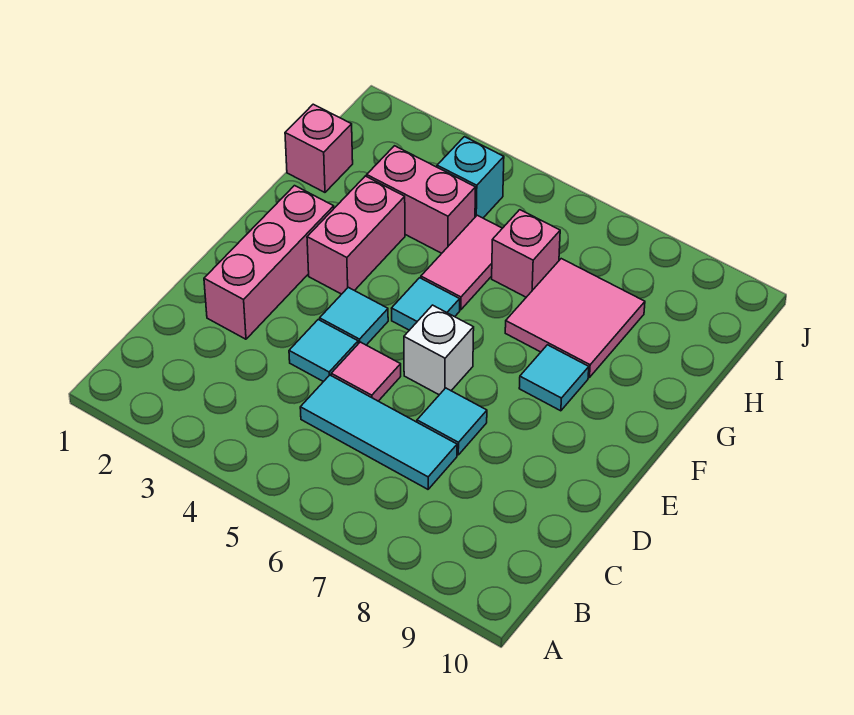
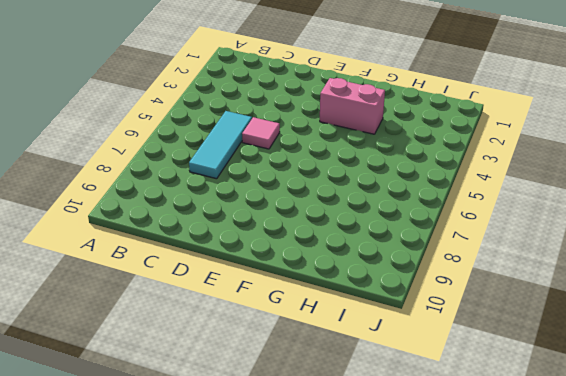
none -> pink 1x3 brick [204,186,334,339]
none -> cyan 1x1 tile [289,320,358,382]
none -> cyan 1x1 tile [417,388,487,455]

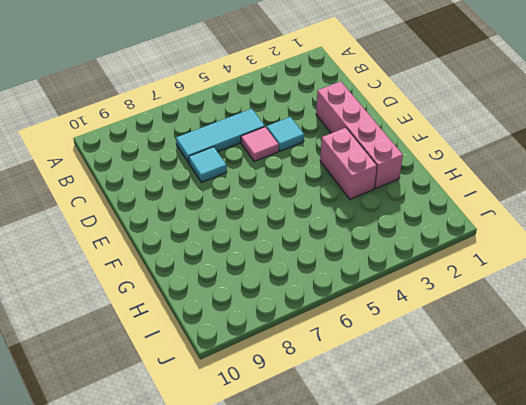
pink 1x4 brick [316,82,403,188] -> pink 1x3 brick [204,186,334,339]
none -> cyan 1x1 tile [320,287,388,345]
none -> white 1x1 brick [404,305,474,395]
none -> cyan 1x1 tile [392,278,460,330]

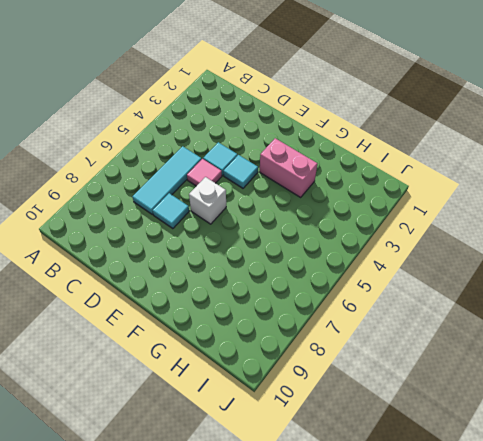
none -> pink 1x3 brick [204,186,334,339]
none -> cyan 1x1 tile [392,278,460,330]
none -> cyan 1x1 tile [519,345,589,411]

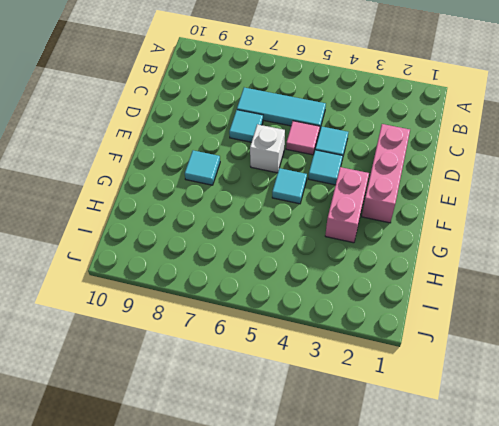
none -> pink 1x2 tile [421,215,502,310]
none -> pink 2x2 tile [505,259,645,377]
none -> pink 1x1 brick [285,104,353,192]

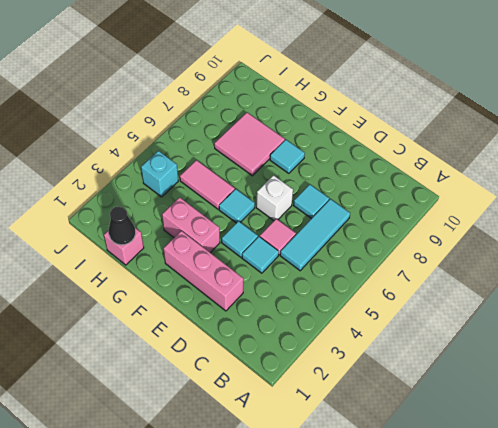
black 1x1 cone [109,206,136,245] -> none
none -> pink 1x2 brick [367,146,475,253]
none -> pink 1x1 brick [492,210,560,297]

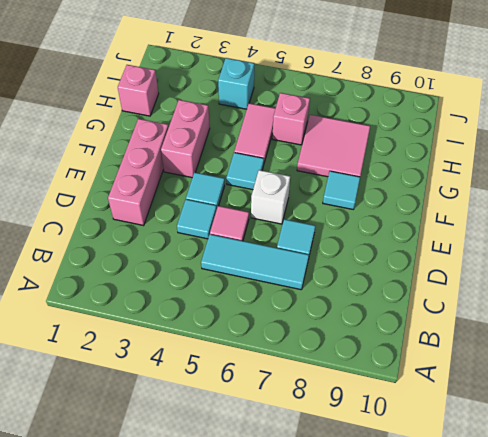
none -> pink 1x2 brick [367,146,475,253]

